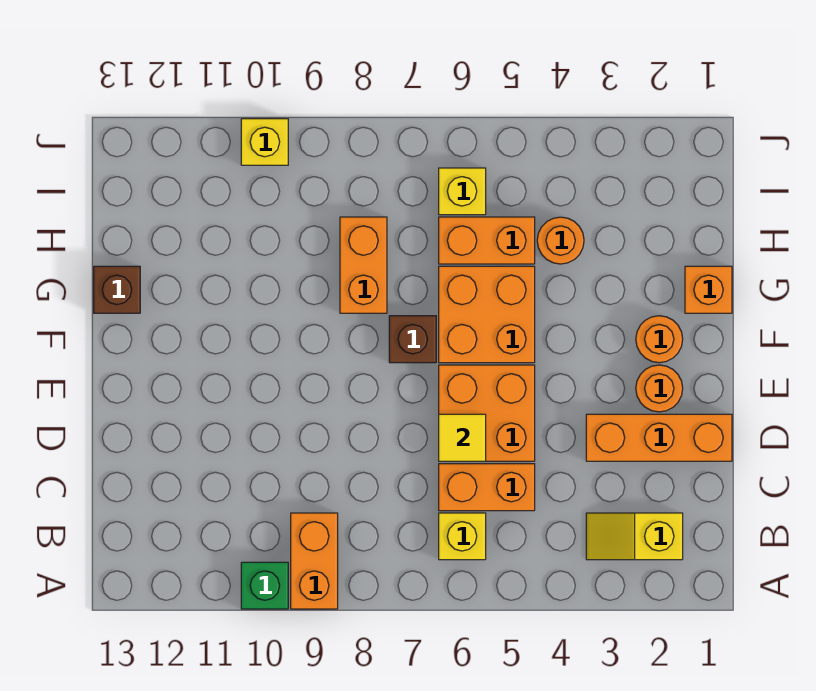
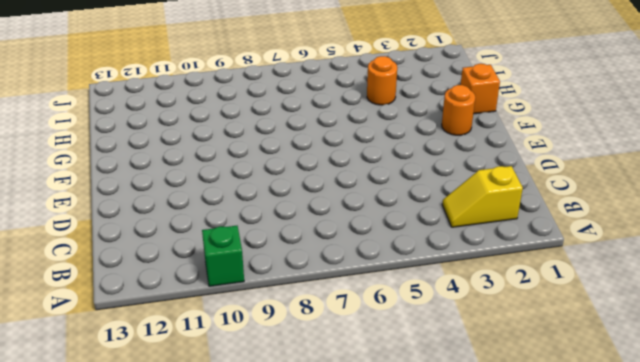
none -> orange 1x2 brick [291,513,338,609]
none -> yellow 1x1 brick [439,513,486,560]
none -> orange 1x2 brick [439,464,535,511]

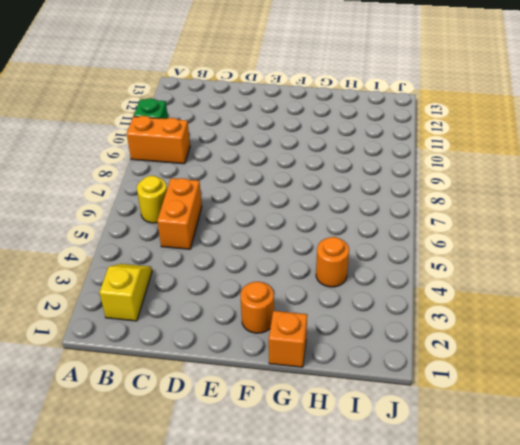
yellow 1x1 round brick [137,176,167,223] -> yellow 1x1 brick [439,513,486,560]
none -> orange 1x3 brick [586,414,732,461]
none -> orange 2x2 brick [439,365,535,461]
none -> orange 1x1 round brick [636,365,683,412]

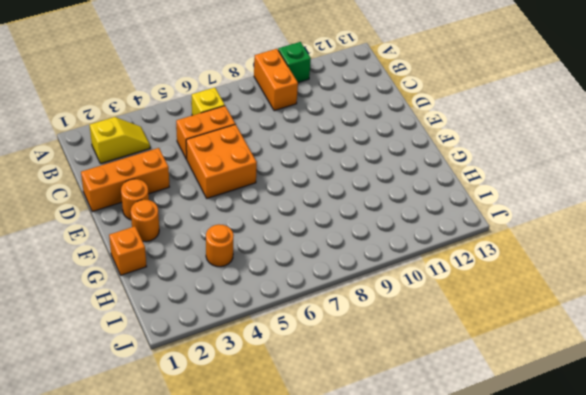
none -> orange 2x2 brick [439,266,535,363]
none -> brown 1x1 brick [389,316,436,363]
none -> orange 1x2 brick [340,217,387,313]

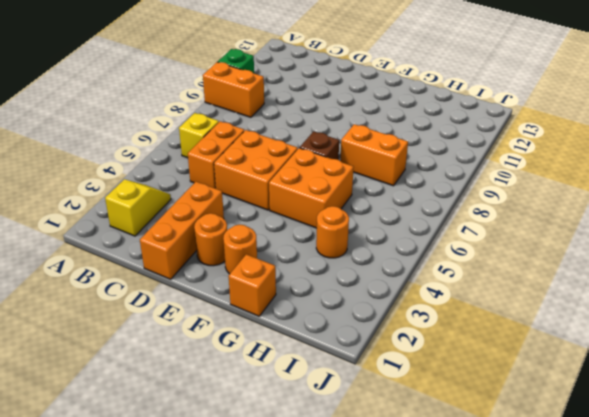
none -> brown 1x1 brick [94,266,140,313]
none -> orange 1x2 brick [439,217,535,264]
none -> yellow 1x1 brick [439,168,486,215]

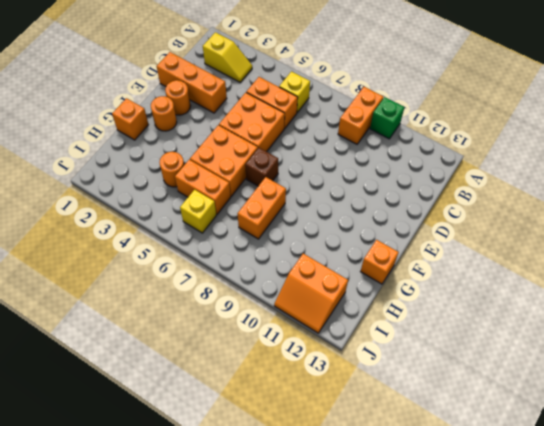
orange 1x1 brick [361,240,399,284] -> brown 1x1 brick [94,266,140,313]
orange 2x2 slope [274,254,348,333] -> none
none -> yellow 1x1 brick [241,119,288,165]
none -> yellow 1x1 tile [439,414,486,461]

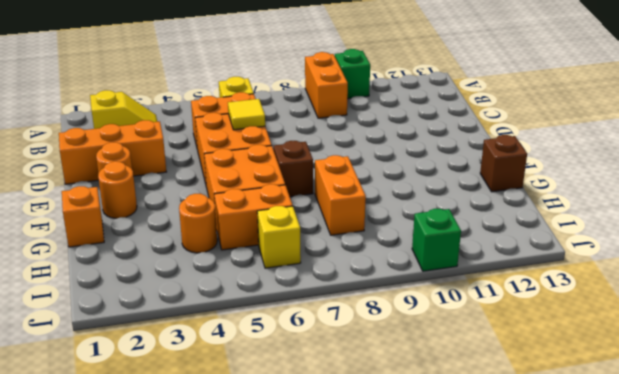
green 1x1 brick [412,209,461,271] -> yellow 1x1 brick [241,119,288,165]

